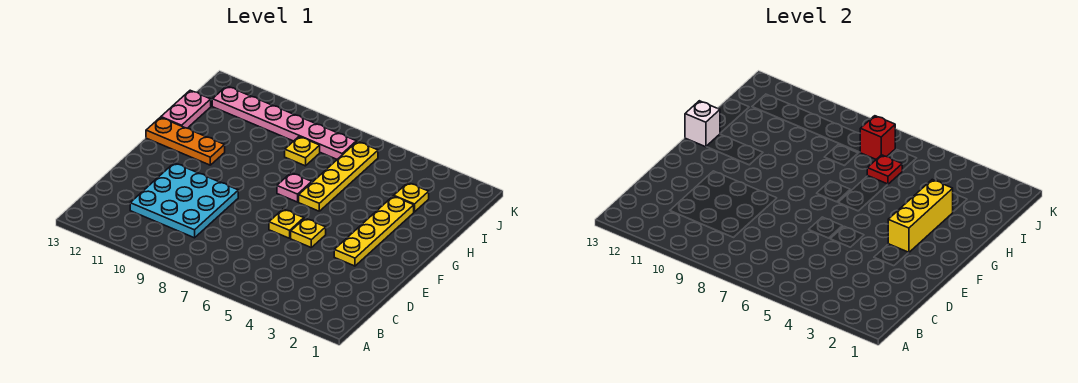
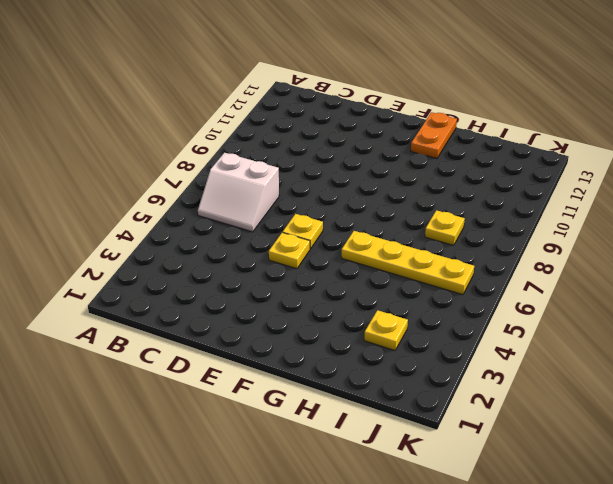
white 2x2 slope [198,153,279,232] -> none
orange 1x2 plate [411,112,457,159] -> orange 1x3 plate [146,117,225,165]
none -> cyan 3x3 plate [130,163,238,238]
none -> yellow 1x4 plate [334,196,414,266]
none -> pink 1x1 plate [277,173,312,202]

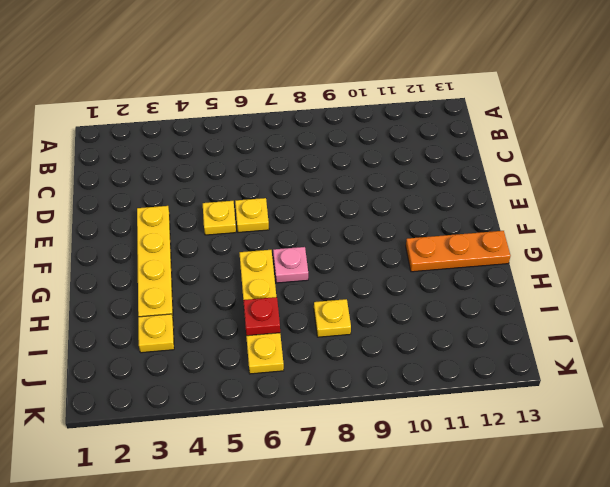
none -> cyan 3x3 plate [130,163,238,238]
none -> pink 1x2 plate [161,90,211,128]
none -> pink 1x6 plate [212,86,356,159]

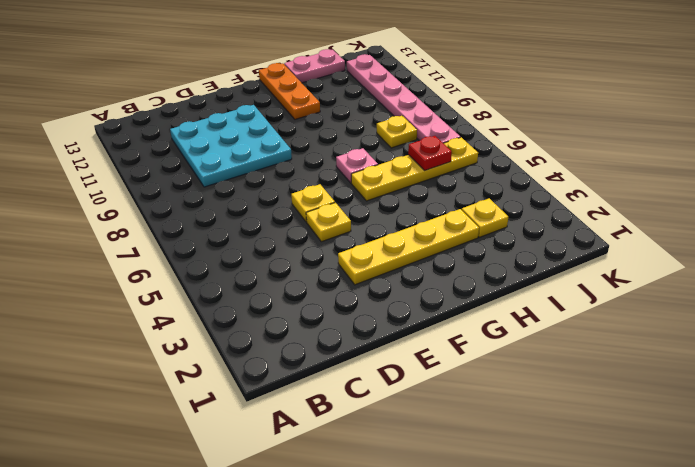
none -> yellow 1x3 brick [888,180,953,253]
none -> white 1x1 brick [685,101,720,147]
none -> red 1x1 brick [860,116,895,159]

